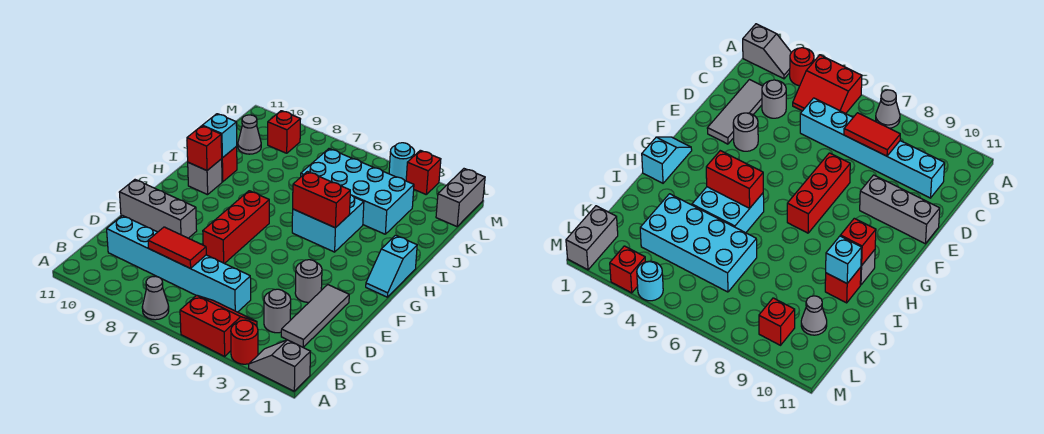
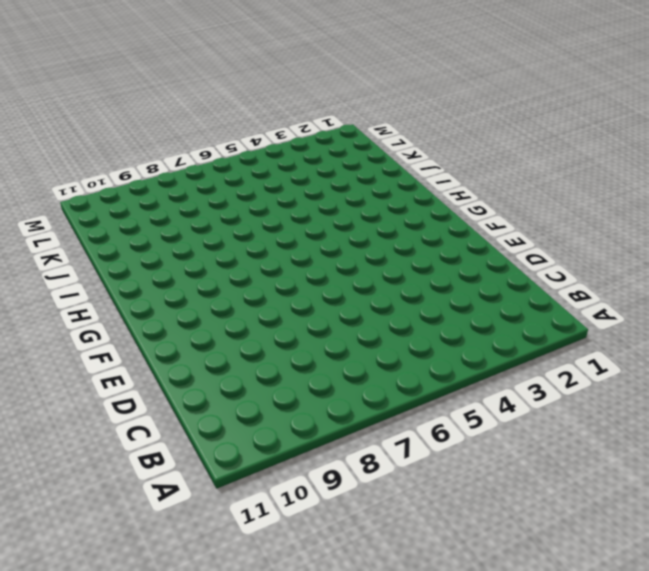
none -> grey 1x2 slope [249,340,311,391]
none -> red 1x1 round brick [231,320,258,364]
none -> red 2x2 slope [180,295,257,356]

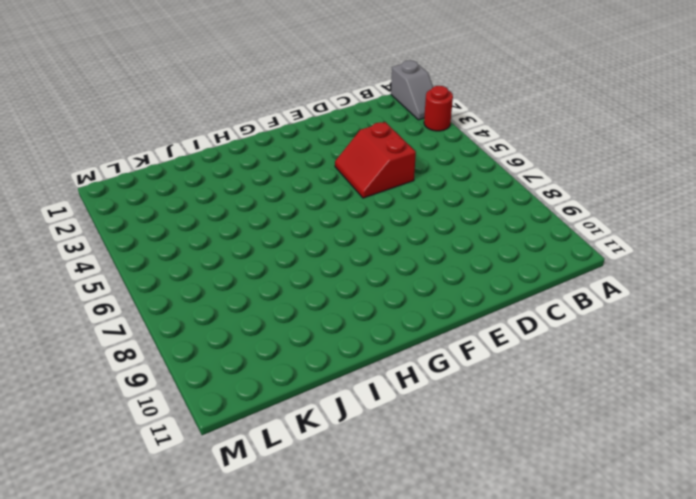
red 2x2 slope [335,122,416,198] -> red 2x2 slope moved to [180,295,257,356]
none -> grey 1x1 cone [142,276,169,320]
none -> grey 1x3 tile [281,285,349,347]
none -> grey 1x1 round brick [264,289,291,333]

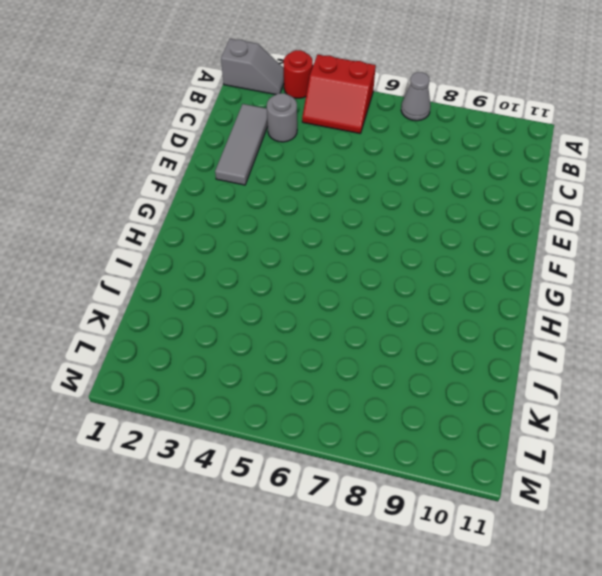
none -> cyan 1x6 brick [107,216,251,312]
none -> grey 1x1 round brick [295,260,322,302]
none -> red 1x3 brick [203,191,269,264]

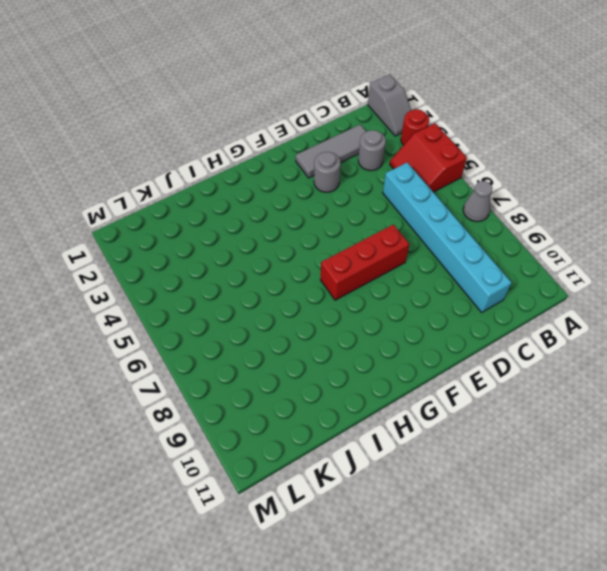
none -> grey 1x3 brick [119,180,197,238]
none -> cyan 1x2 slope [366,235,417,297]
none -> cyan 2x2 brick [292,195,364,252]

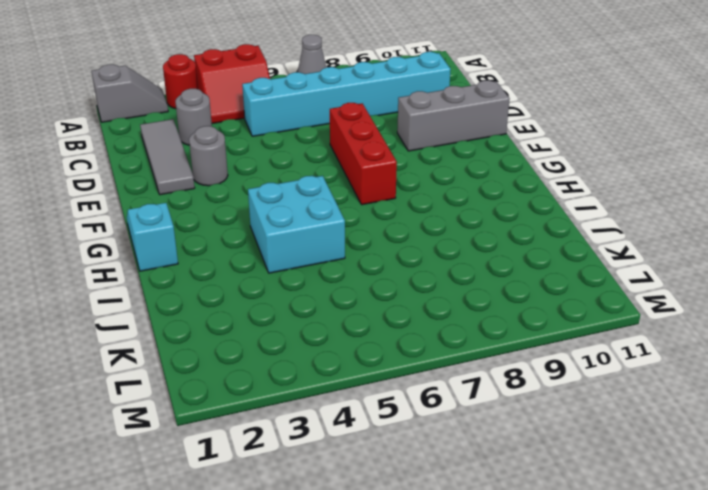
none -> grey 1x1 brick [188,159,222,195]
none -> red 1x1 brick [222,146,237,182]
none -> cyan 2x4 brick [301,149,414,234]

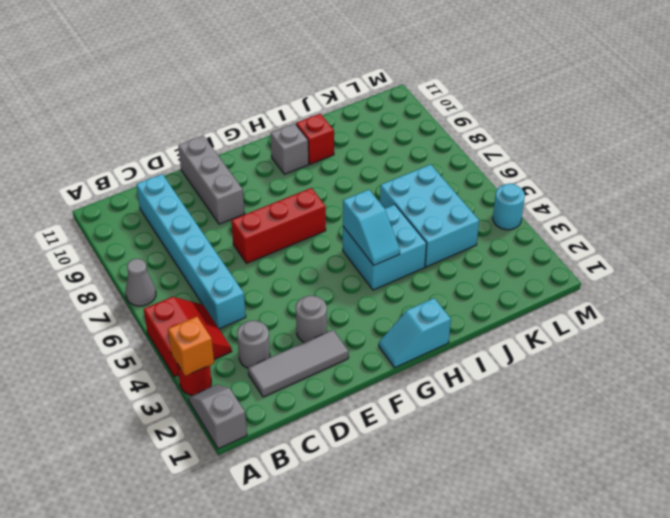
orange 1x1 brick [168,317,214,376] -> none
cyan 1x2 slope [343,190,400,265] -> red 1x2 brick [293,172,350,228]
cyan 2x3 brick [380,164,479,267] -> cyan 2x4 brick [301,149,414,234]
none -> grey 1x1 cone [238,115,261,154]
none -> grey 1x2 brick [436,169,485,226]
none -> red 1x1 brick [268,111,300,153]

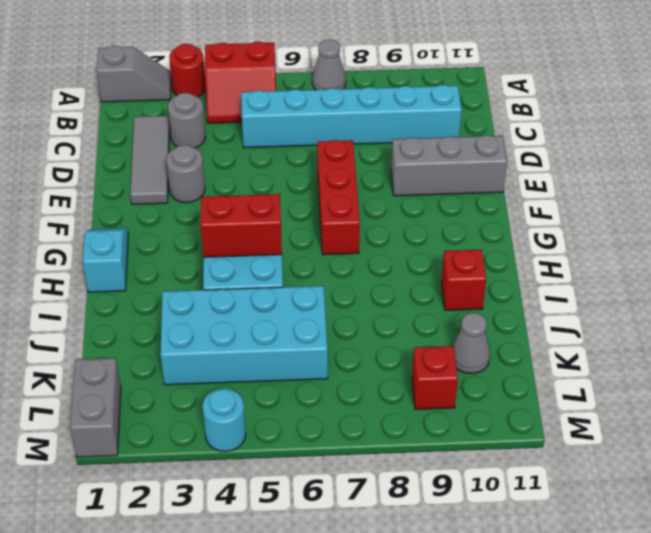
none -> grey 1x1 brick [188,159,222,195]
none -> red 1x1 brick [406,150,441,194]
none -> red 1x2 tile [148,227,206,268]

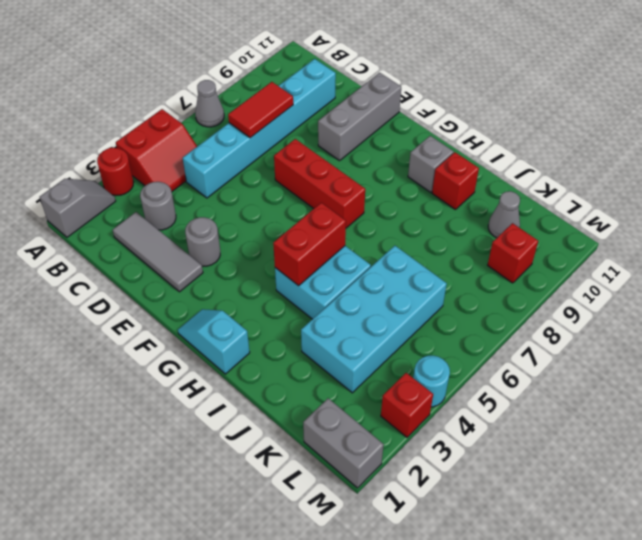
none -> red 1x1 brick [187,126,222,171]
none -> cyan 1x1 brick [202,114,237,158]

